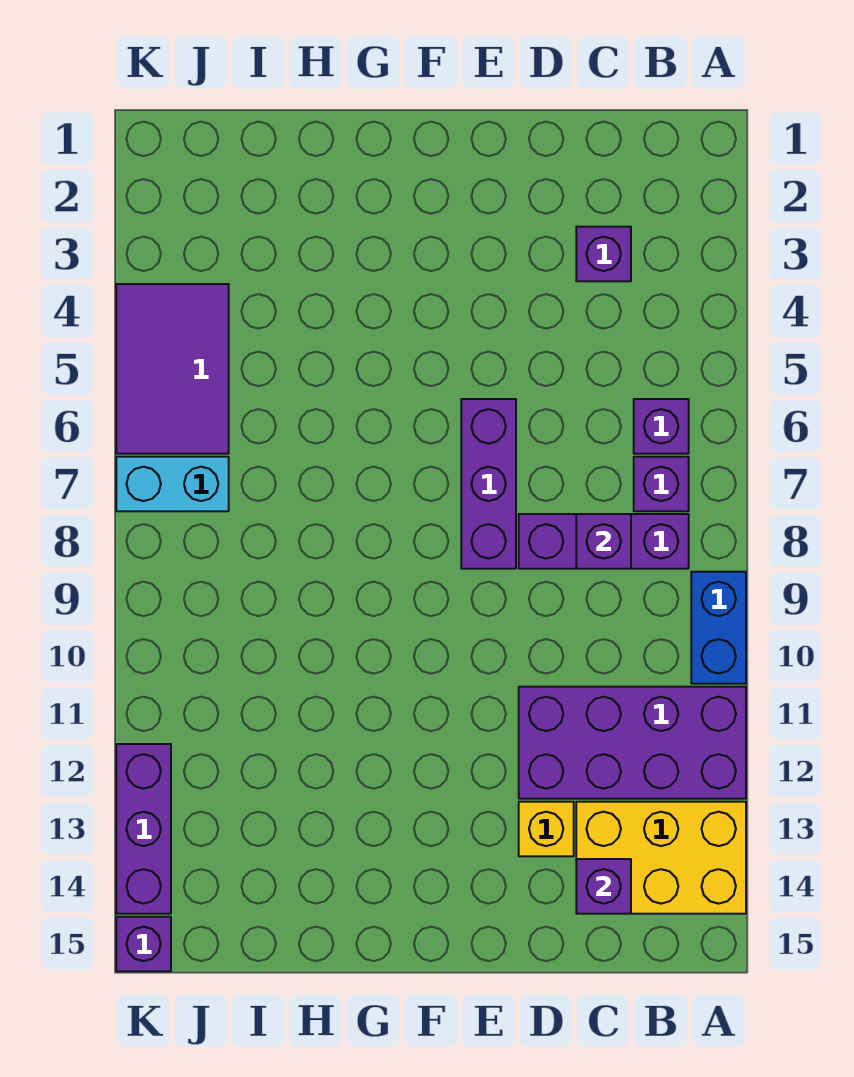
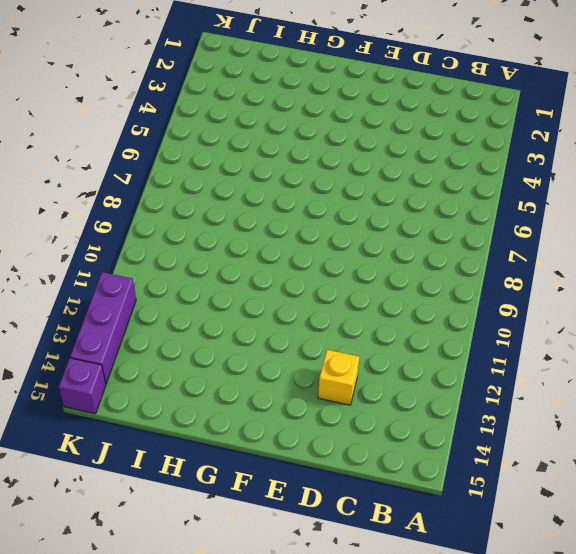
none -> blue 1x2 brick [691,572,746,684]
none -> purple 2x4 brick [519,687,746,799]
none -> yellow 2x3 brick [576,802,746,914]

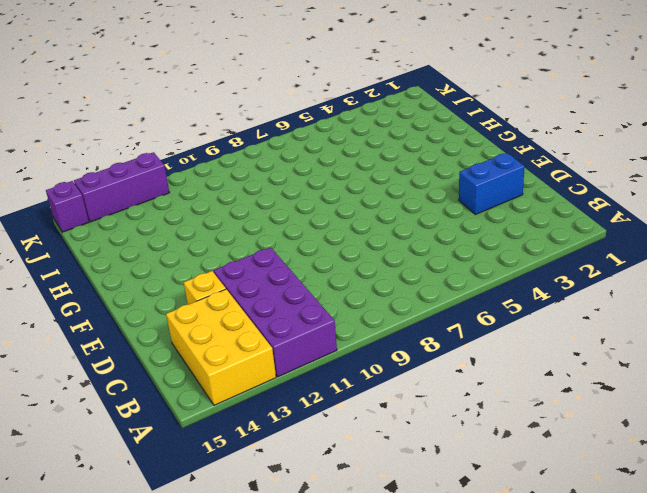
blue 1x2 brick [459,153,525,215] -> blue 1x2 brick moved to [691,572,746,684]
none -> purple 1x1 brick [634,399,689,454]
none -> purple 1x1 brick [634,457,689,511]
none -> purple 1x3 brick [519,514,689,569]

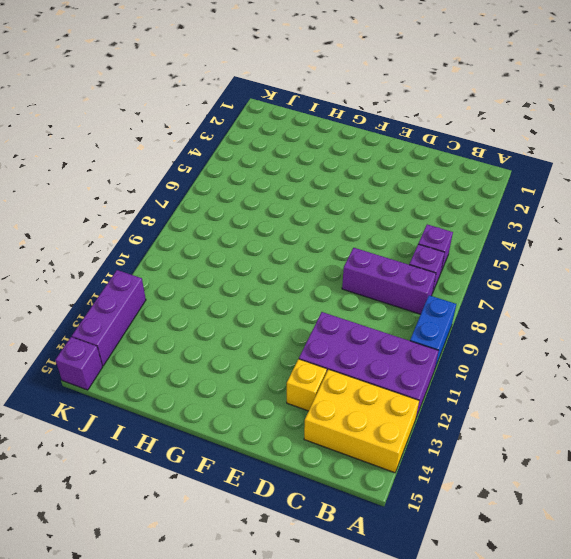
none -> purple 1x1 brick [576,227,631,281]
none -> purple 1x3 brick [461,399,516,569]
none -> purple 2x3 tile [116,284,229,454]

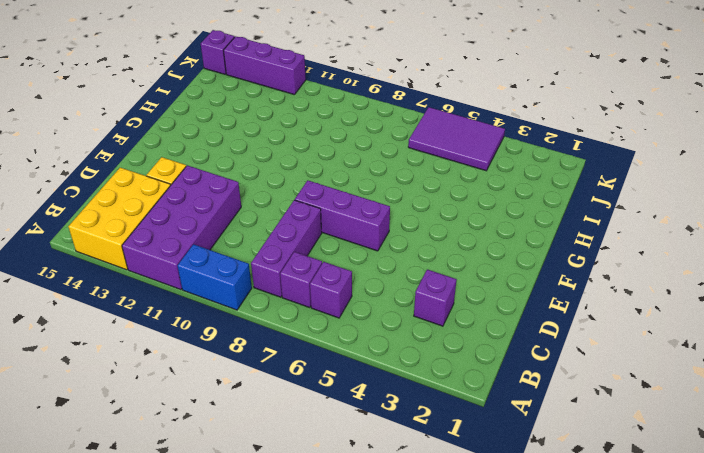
none -> cyan 1x2 brick [116,457,229,511]
none -> purple 1x1 brick [576,514,631,569]
none -> purple 1x1 brick [576,859,631,914]

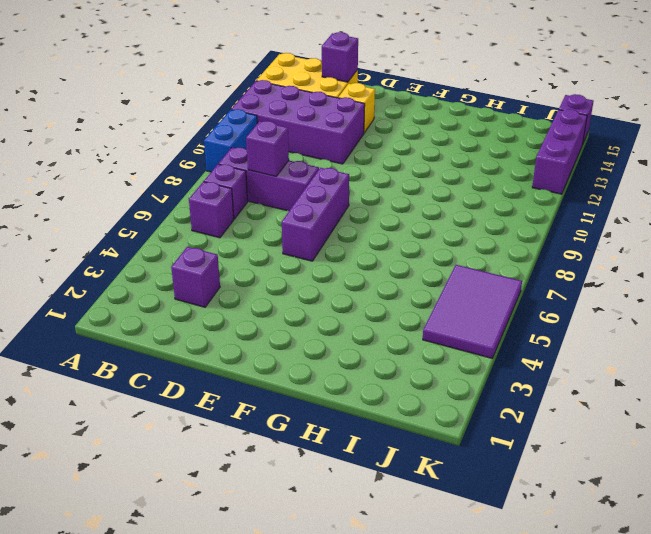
none -> cyan 1x2 brick [116,457,229,511]

